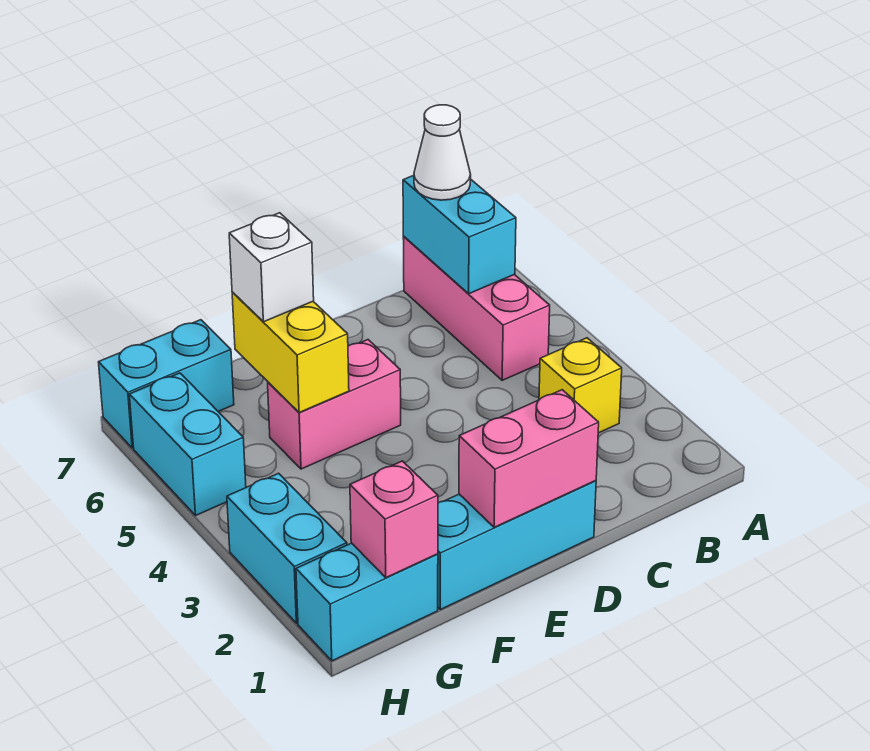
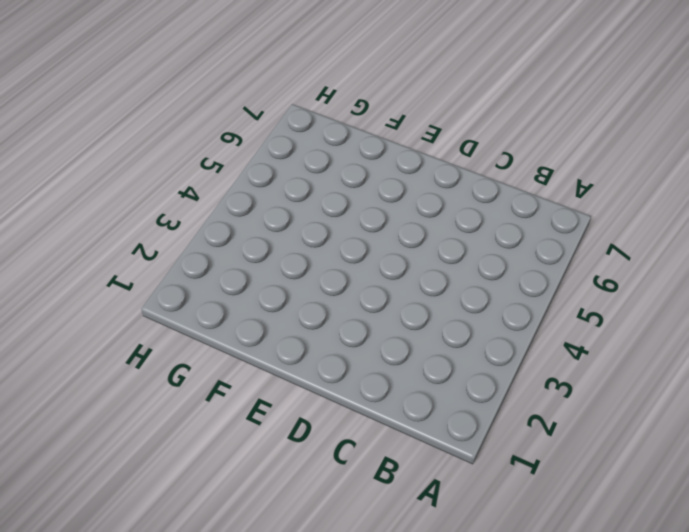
none -> yellow 1x1 brick [539,338,622,433]
none -> pink 1x3 brick [403,237,550,380]
none -> cyan 1x3 brick [438,481,596,610]

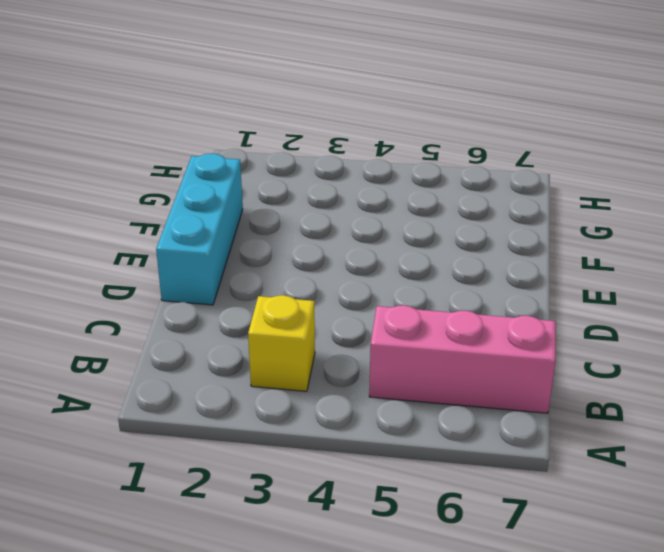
none -> pink 1x2 brick [268,340,401,469]
none -> cyan 1x2 brick [296,543,438,661]
none -> cyan 1x2 brick [99,320,234,448]

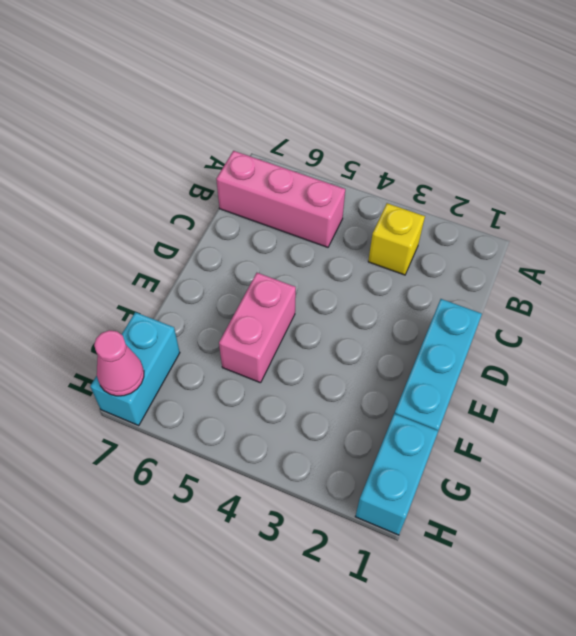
pink 1x1 cone [94,330,144,396] -> none
none -> cyan 1x2 brick [227,473,347,623]
none -> cyan 1x2 brick [129,373,246,516]
none -> cyan 1x2 brick [403,175,516,294]

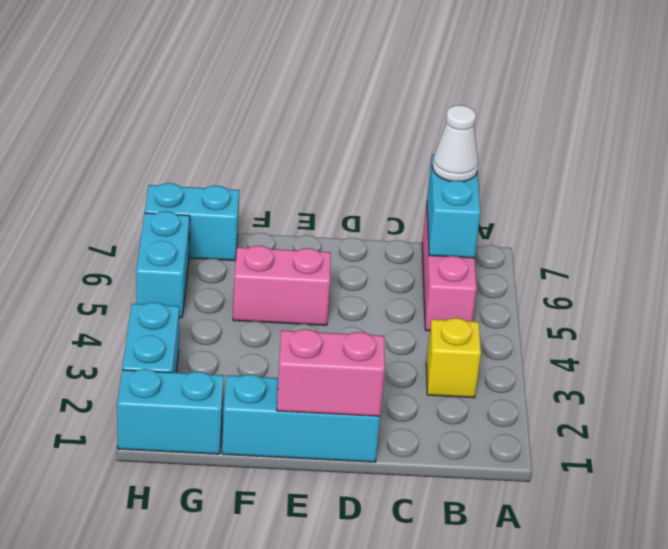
none -> yellow 1x2 brick [232,292,349,413]
none -> pink 1x1 brick [350,461,438,578]
none -> white 1x1 brick [229,213,314,322]

